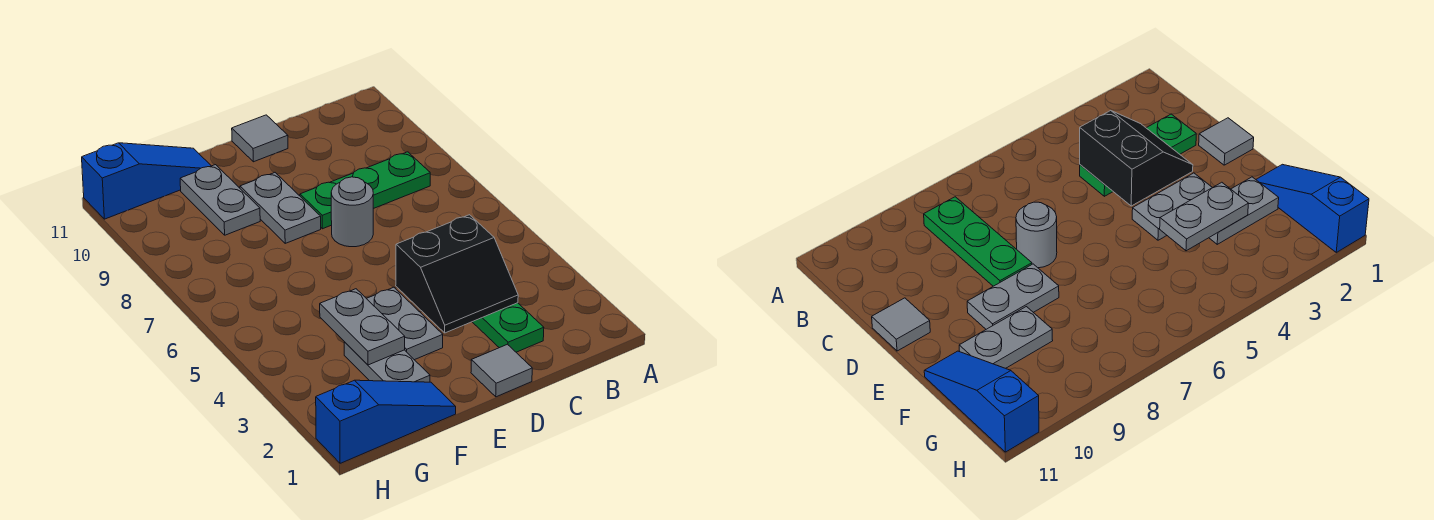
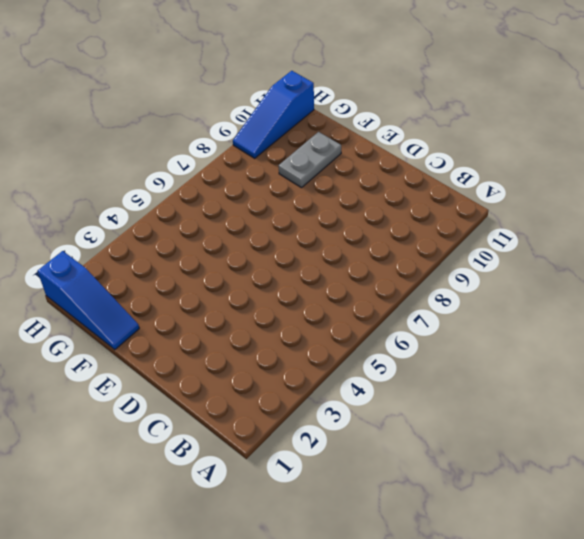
blue 1x3 slope [233,71,314,158] -> blue 1x3 slope turned to [82,143,211,219]
none -> green 1x3 plate [300,152,430,229]
none -> green 1x3 plate [473,303,544,352]
none -> grey 1x1 tile [471,344,532,397]

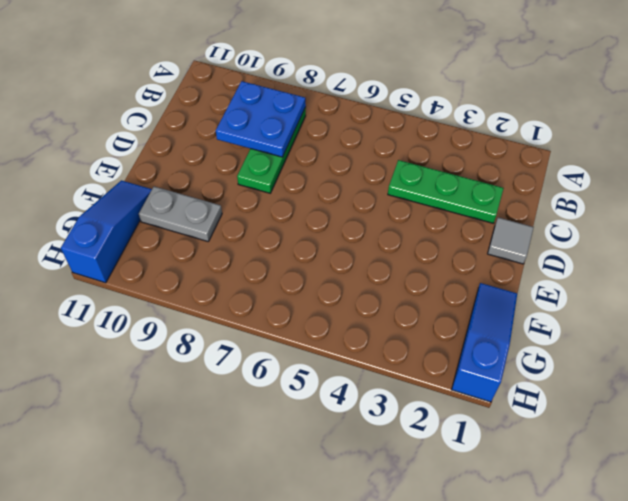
blue 2x2 plate [216,81,306,157] -> none
none -> grey 1x1 round brick [331,177,373,247]
none -> grey 1x1 tile [232,115,288,162]
none -> grey 1x2 plate [366,287,443,360]

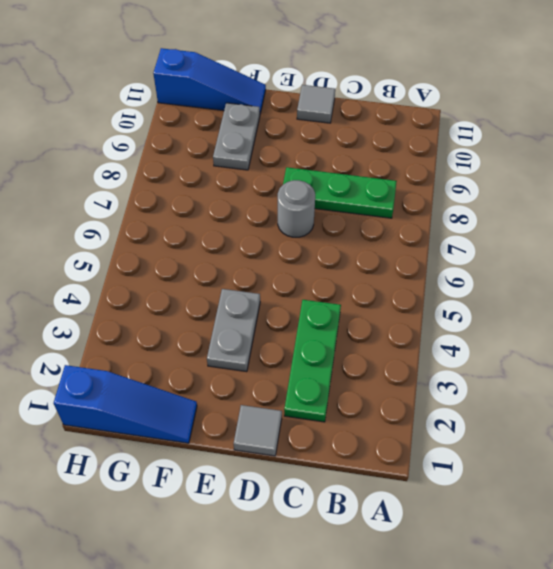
none -> grey 1x2 plate [240,172,321,243]
none -> grey 1x2 plate [344,342,430,382]
none -> black 2x2 slope [396,215,518,333]

